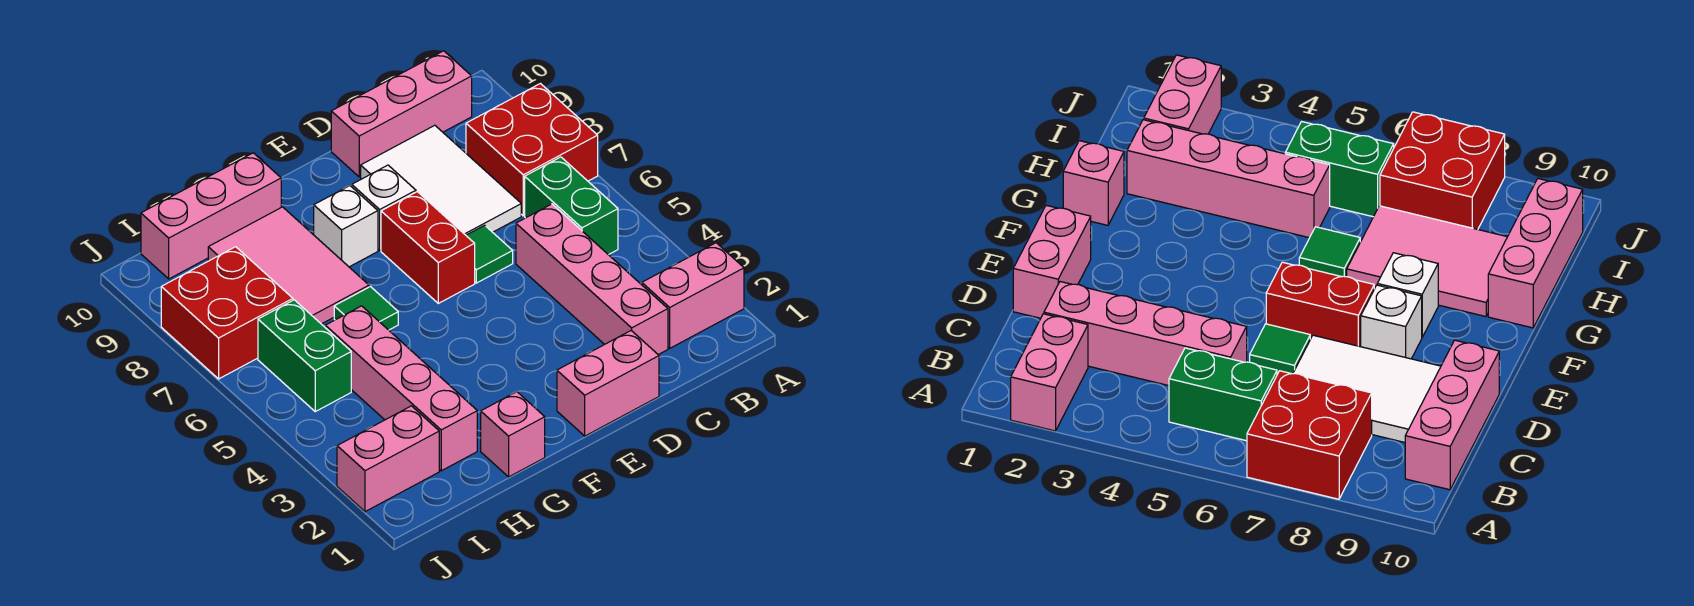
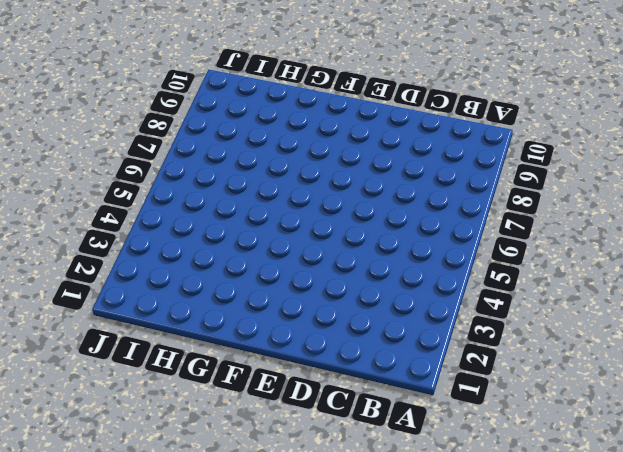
none -> pink 1x2 brick [642,243,744,348]
none -> red 2x2 brick [466,84,598,216]
none -> green 1x2 brick [525,157,618,255]

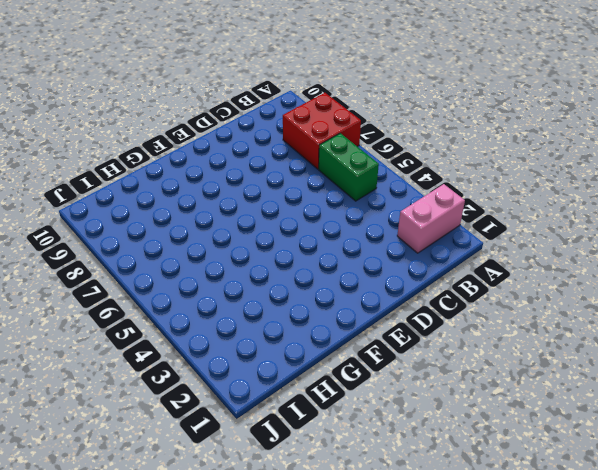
none -> pink 1x3 brick [331,51,472,177]
none -> pink 1x4 brick [516,204,668,355]
none -> white 2x3 tile [361,125,521,235]

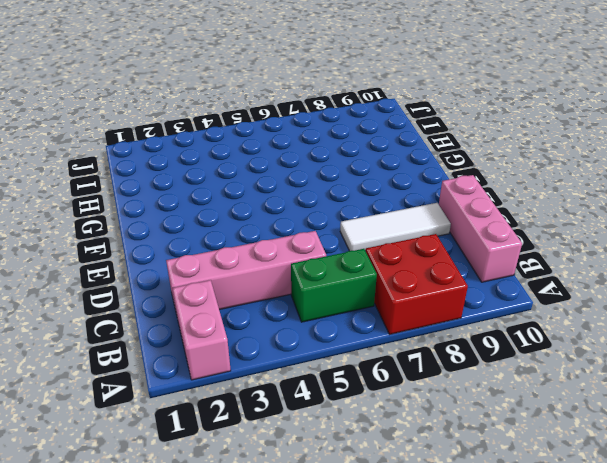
white 1x3 tile [340,203,451,251] -> white 2x3 tile [361,125,521,235]
none -> pink 1x2 brick [557,331,659,436]
none -> green 1x1 tile [466,225,513,283]
none -> red 1x2 brick [381,192,475,303]

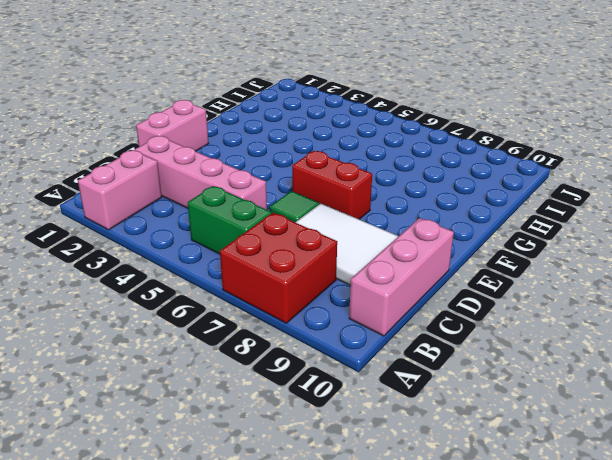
none -> white 1x1 brick [352,165,416,250]
none -> white 1x1 brick [314,186,378,267]
none -> pink 1x1 brick [481,392,545,477]

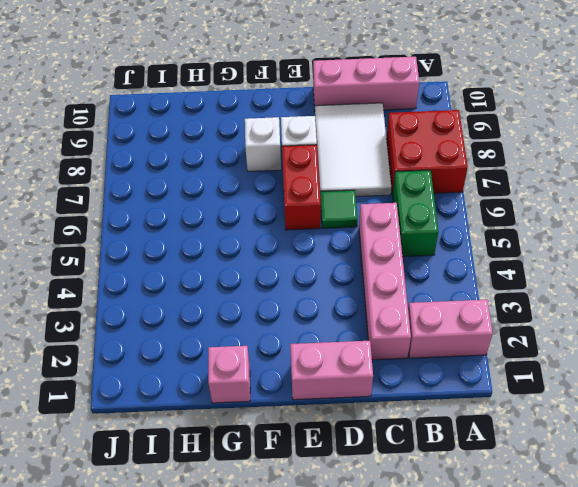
none -> green 1x1 tile [334,287,398,330]
none -> pink 2x3 tile [208,207,369,324]
none -> pink 1x3 brick [141,153,281,279]

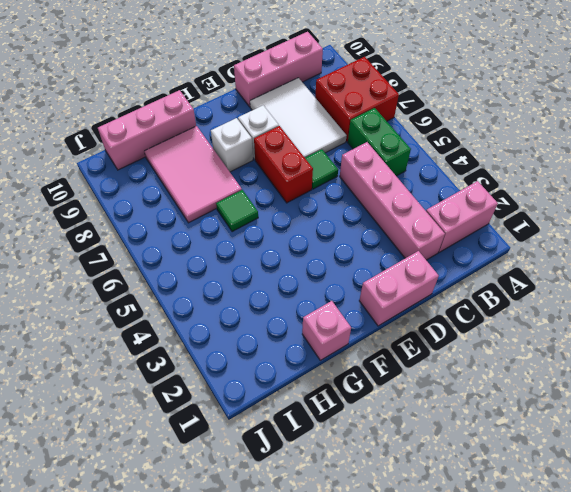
none -> pink 1x4 brick [325,306,477,471]
none -> pink 1x2 brick [337,406,439,512]
none -> green 1x2 brick [258,300,351,412]

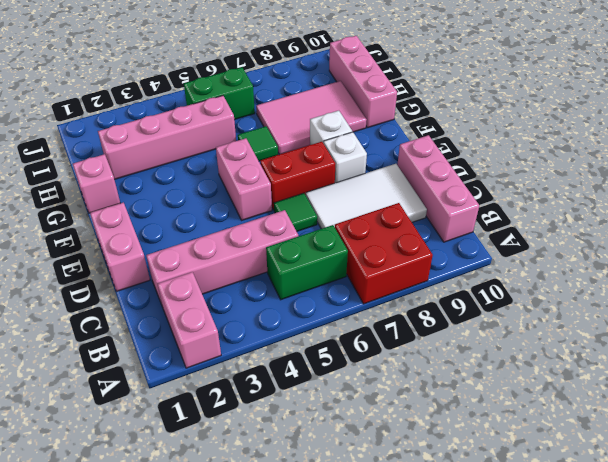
pink 1x2 brick [216,138,272,220] -> pink 1x2 brick moved to [337,406,439,512]
none -> red 2x2 brick [161,247,293,379]

